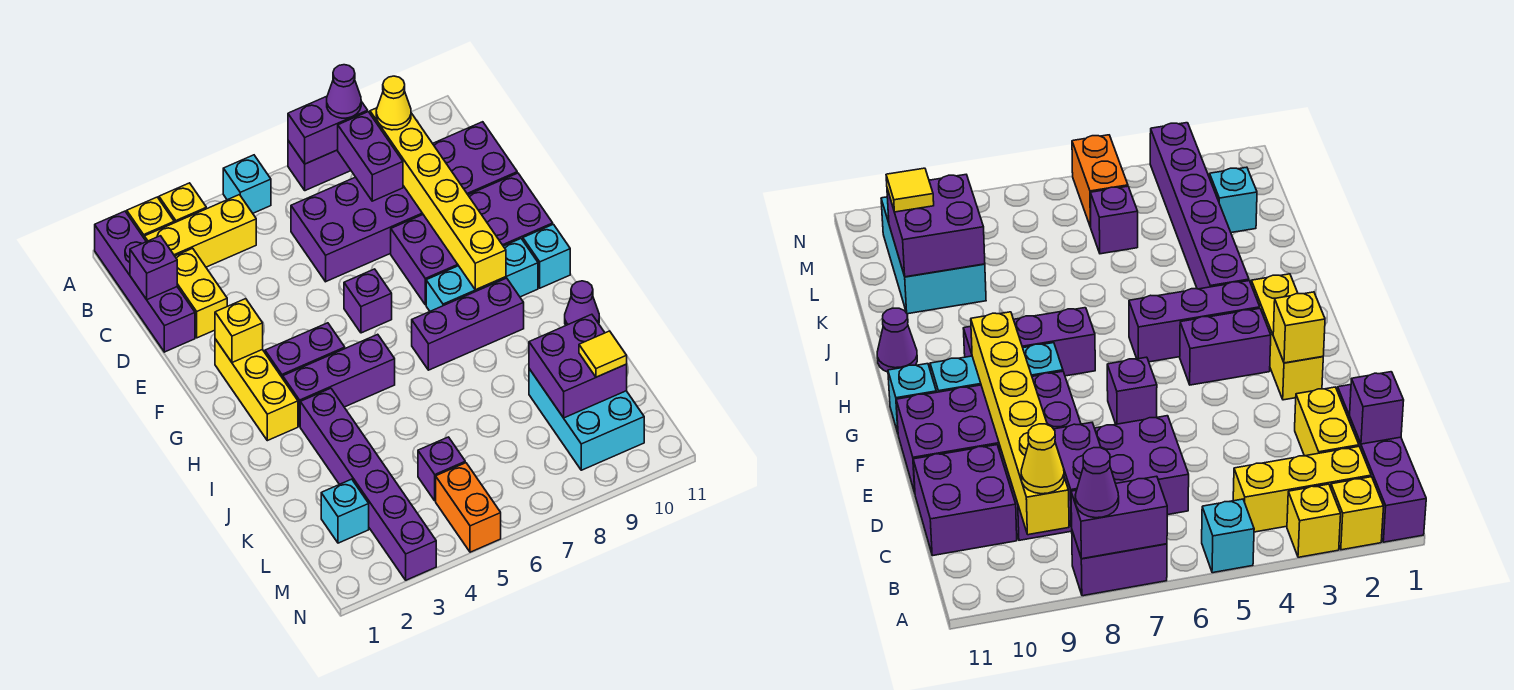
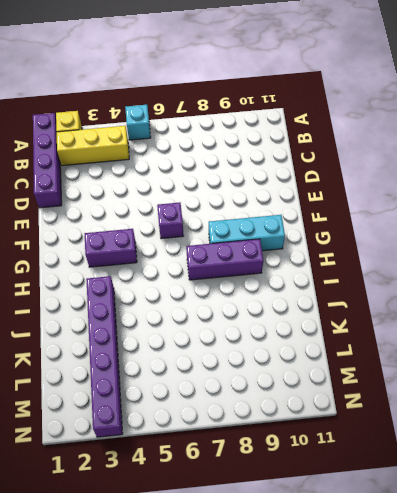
none -> yellow 1x1 brick [159,183,206,223]
none -> purple 1x2 brick [288,141,351,191]
none -> yellow 1x2 brick [175,248,227,338]
none -> purple 2x4 brick [291,177,423,282]

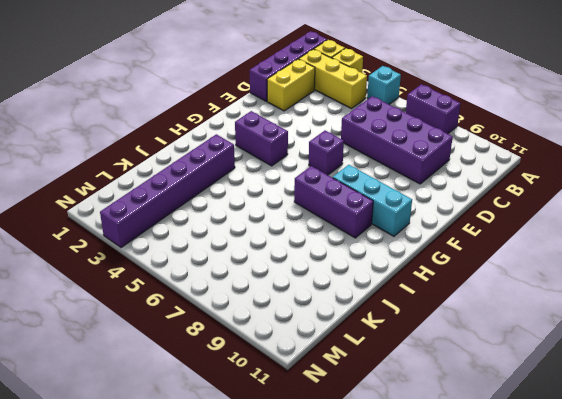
none -> purple 2x2 brick [433,122,517,195]
none -> purple 2x4 brick [391,173,553,305]
none -> yellow 1x3 brick [215,339,298,441]
none -> cyan 1x1 brick [523,224,570,288]

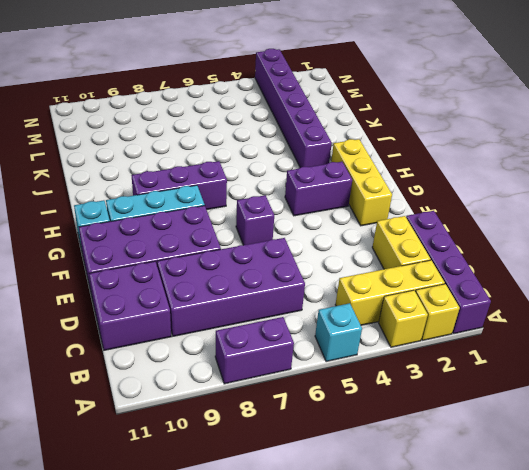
none -> purple 1x3 brick [283,334,395,426]
none -> purple 1x1 cone [565,281,599,325]
none -> cyan 2x3 brick [529,369,644,470]
none -> cyan 1x1 brick [321,479,369,543]

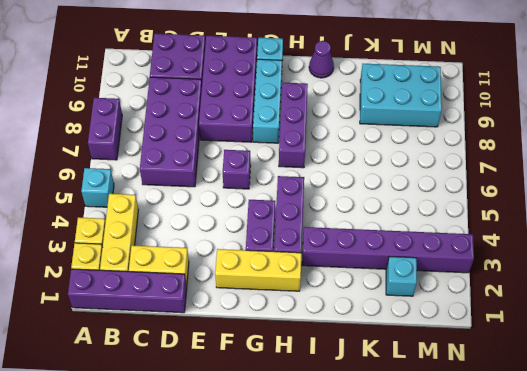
none -> purple 1x1 brick [418,437,465,501]
none -> orange 1x2 brick [436,463,501,552]
none -> purple 1x2 brick [288,96,368,164]
none -> purple 1x2 brick [338,112,403,201]

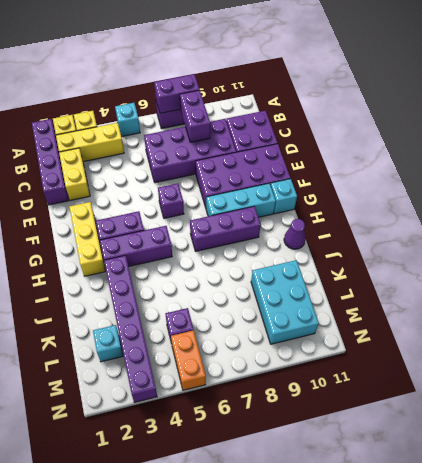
none -> yellow 1x6 brick [370,108,506,290]
none -> purple 1x1 brick [130,236,177,300]
none -> yellow 1x1 brick [215,299,263,363]
none -> purple 2x2 brick [529,314,627,418]

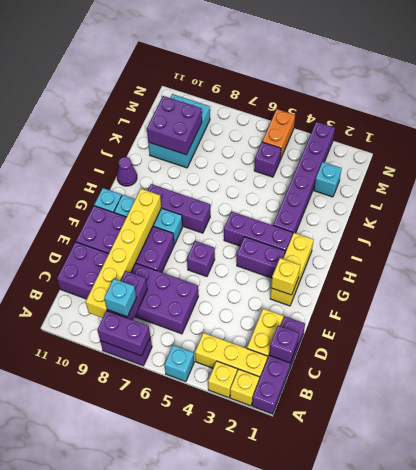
cyan 1x1 brick [104,279,136,317] -> none
none -> purple 1x1 cone [327,65,361,118]
none -> yellow 1x1 cone [376,76,411,130]
none -> yellow 1x1 tile [579,331,627,377]

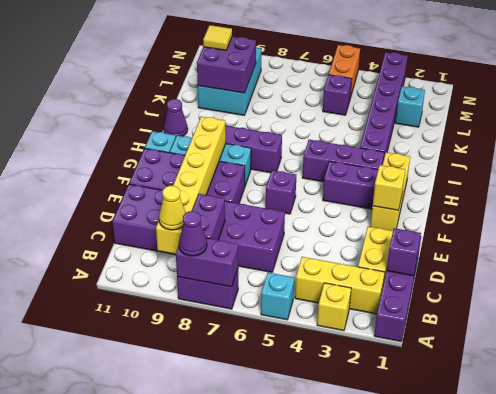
none -> yellow 1x1 brick [127,197,174,237]

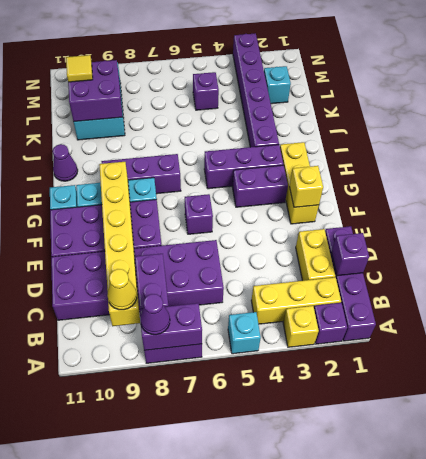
purple 1x1 brick [314,303,347,344] -> yellow 1x1 brick [127,197,174,237]
none -> orange 1x2 brick [436,463,501,552]

